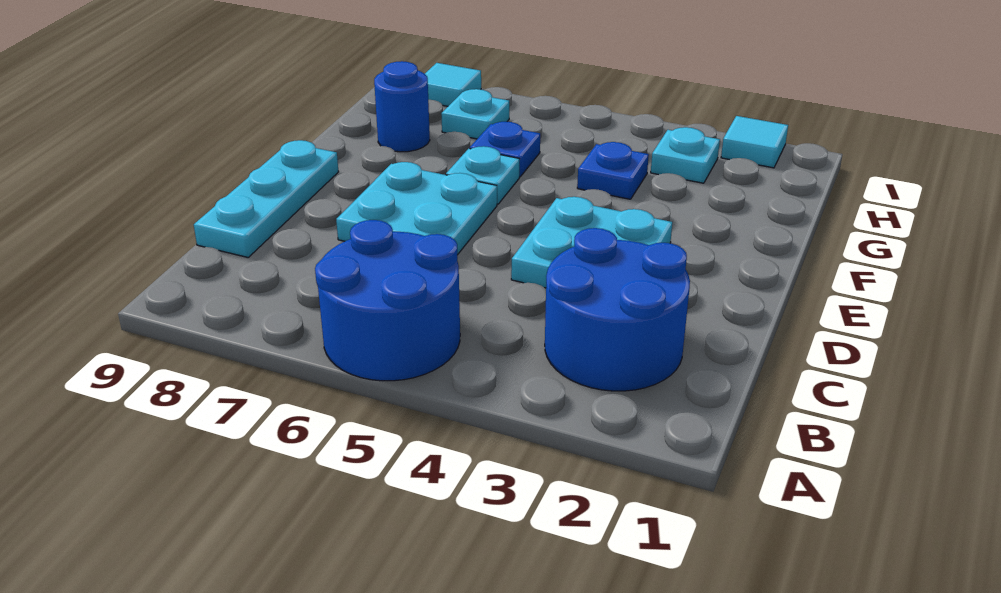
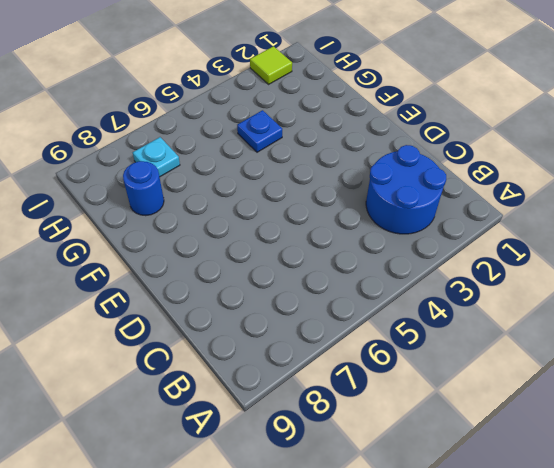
lime 1x1 tile [250,46,292,84] -> cyan 1x1 tile [721,116,788,168]
none -> blue 2x2 round brick [315,220,460,381]
none -> cyan 1x3 plate [194,140,339,257]
none -> cyan 2x2 plate [511,197,672,288]

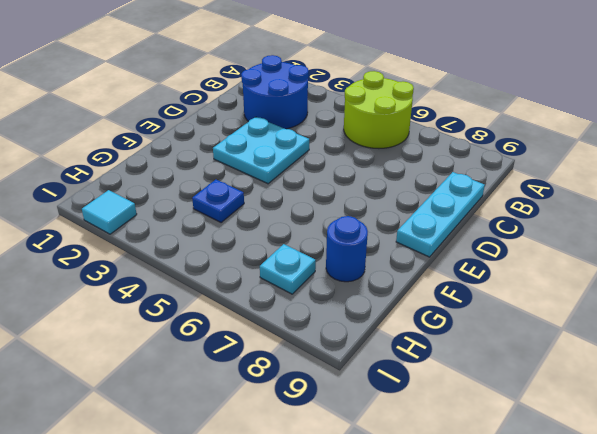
lime 2x2 round brick [344,71,414,148] -> blue 2x2 round brick [315,220,460,381]
none -> cyan 2x2 plate [336,162,497,255]
none -> cyan 1x1 plate [446,146,519,204]
none -> blue 1x1 plate [470,122,540,177]

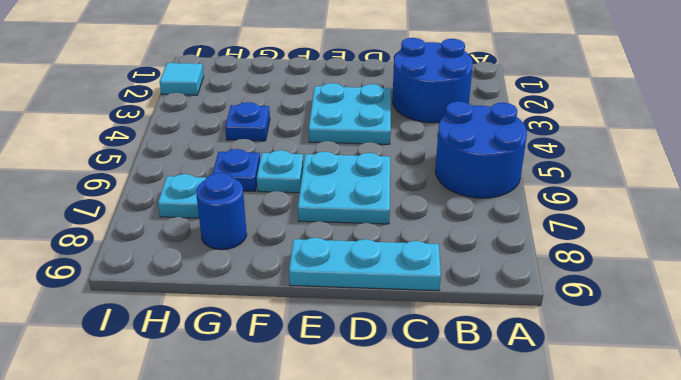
none -> cyan 1x1 plate [651,127,720,183]
none -> cyan 1x1 tile [425,63,481,106]

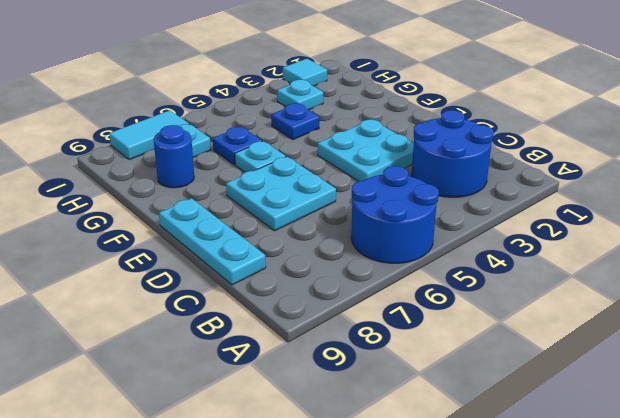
cyan 1x2 tile [109,110,189,160] -> cyan 1x1 tile [425,63,481,106]

